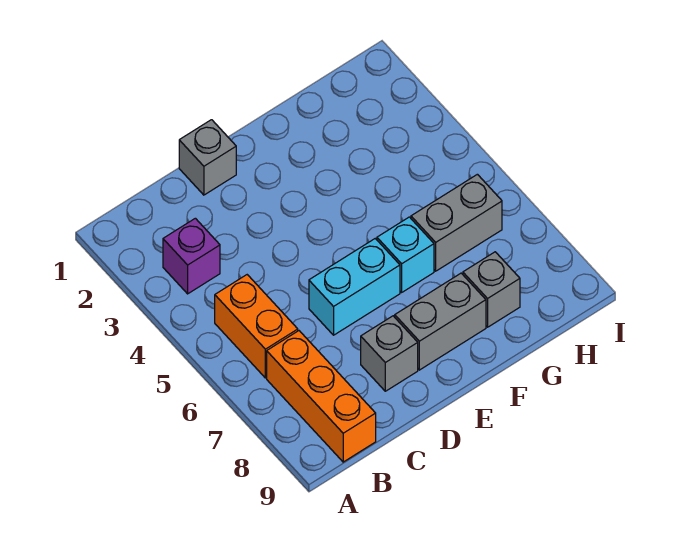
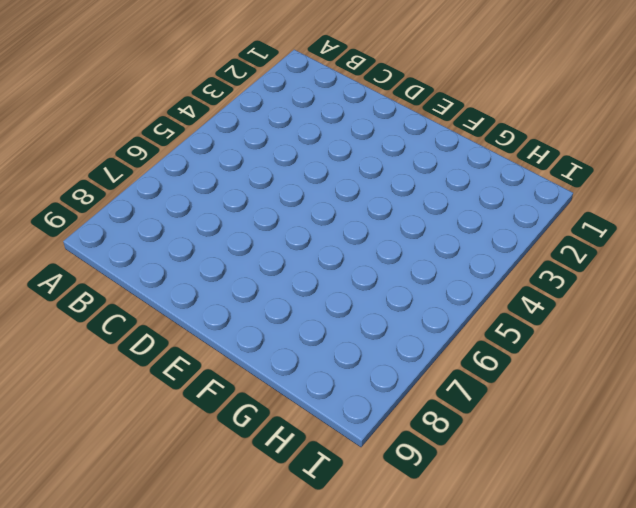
none -> purple 1x1 brick [163,218,220,294]
none -> orange 1x2 brick [215,275,298,378]

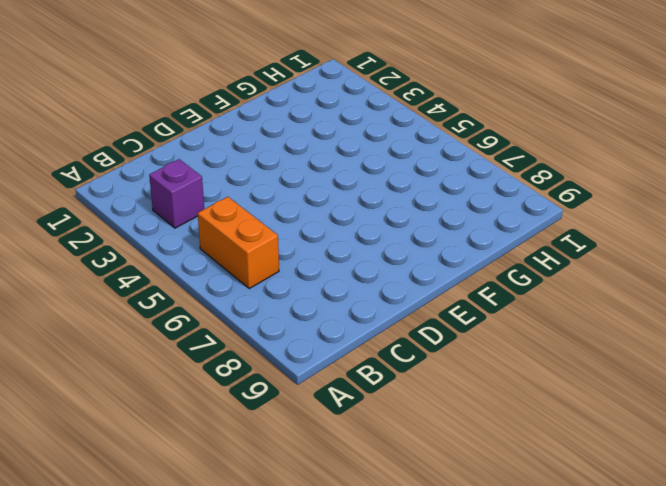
none -> orange 1x3 brick [267,331,376,462]
none -> grey 1x1 brick [179,120,236,195]

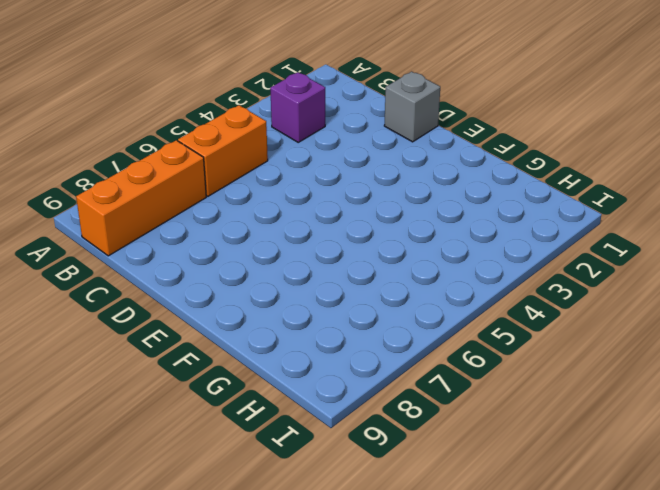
none -> cyan 1x2 brick [309,239,400,335]
none -> grey 1x1 brick [361,316,418,391]

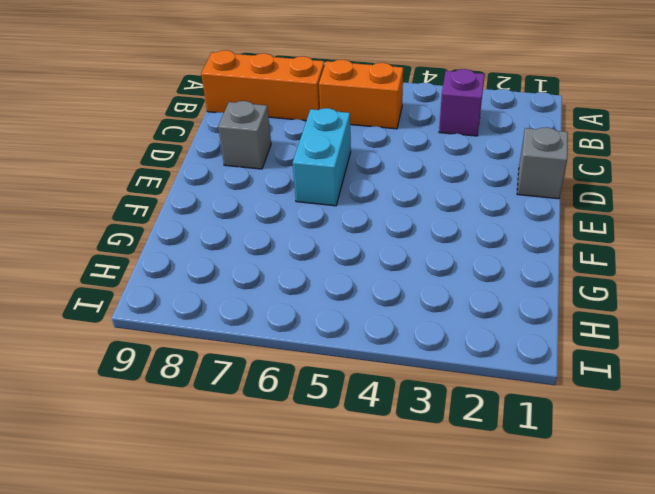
none -> grey 1x2 brick [395,273,486,370]
none -> cyan 1x1 brick [377,217,434,292]

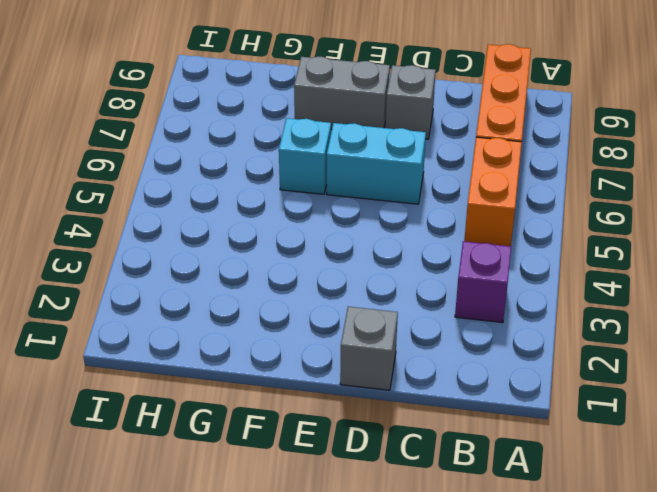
none -> grey 1x2 brick [411,174,502,271]
none -> grey 1x1 brick [463,252,520,327]

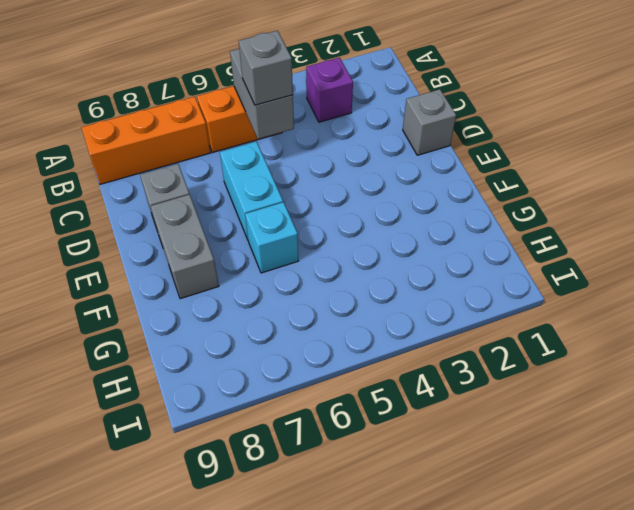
grey 1x2 brick [230,49,294,139] -> grey 1x2 brick moved to [411,174,502,271]
grey 1x1 brick [239,31,293,105] -> grey 1x1 brick moved to [463,252,520,327]

